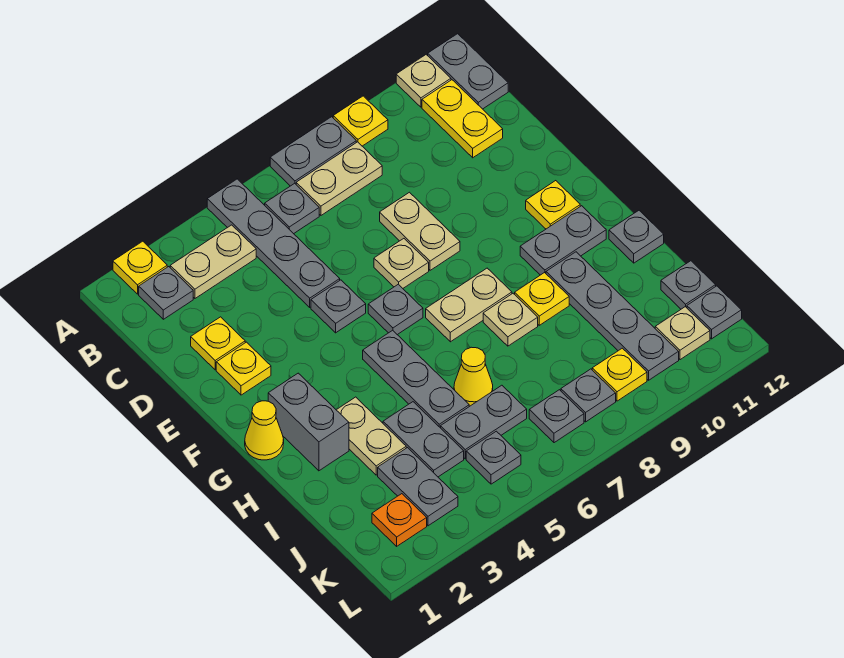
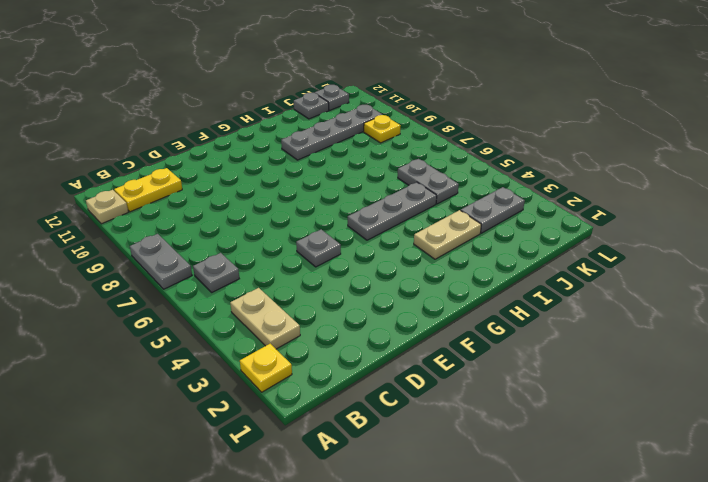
none -> grey 1x4 plate [207,179,340,307]
none -> yellow 1x1 plate [333,96,388,146]
none -> grey 1x2 plate [428,34,508,109]
none -> grey 1x1 plate [139,267,193,319]

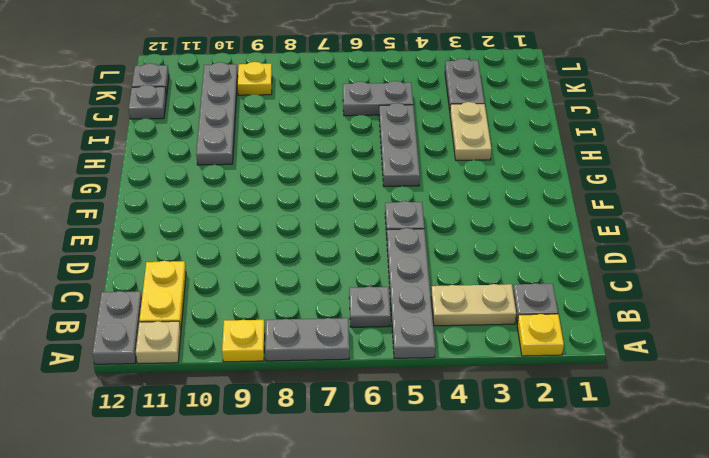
none -> tan 1x2 plate [296,142,382,215]
none -> yellow 1x1 plate [191,317,245,370]
none -> tan 1x2 plate [380,192,460,270]
none -> yellow 1x1 plate [216,342,271,395]

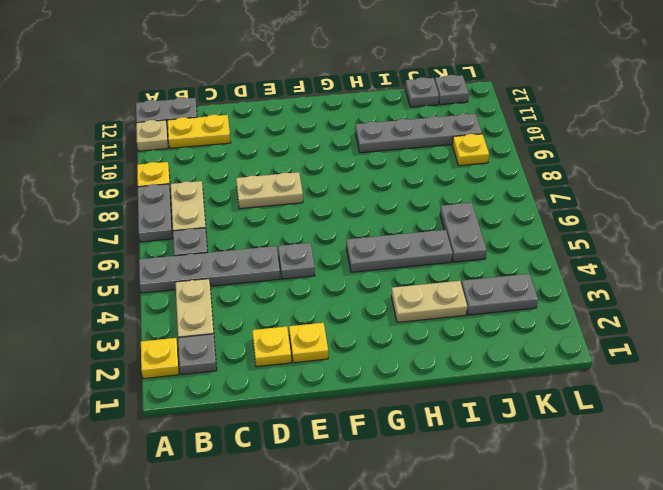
none -> tan 1x1 plate [374,239,429,288]
none -> grey 1x1 plate [368,284,423,335]
none -> yellow 1x1 plate [526,181,580,229]
none -> yellow 1x1 cone [245,401,284,460]

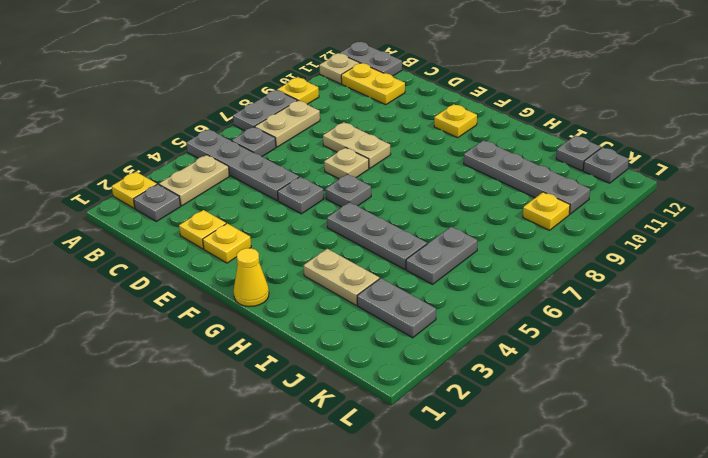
none -> grey 1x2 brick [268,373,349,471]
none -> tan 1x2 plate [426,268,512,342]
none -> grey 1x2 plate [520,206,606,275]
none -> tan 1x1 plate [483,294,538,346]

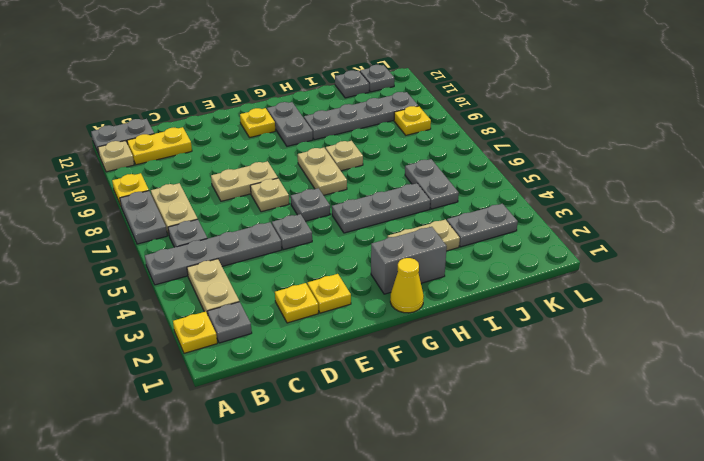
none -> yellow 1x1 plate [515,273,569,325]
none -> grey 1x1 plate [609,211,664,263]
none -> grey 1x2 plate [383,402,464,477]
none -> yellow 1x1 cone [454,347,493,406]

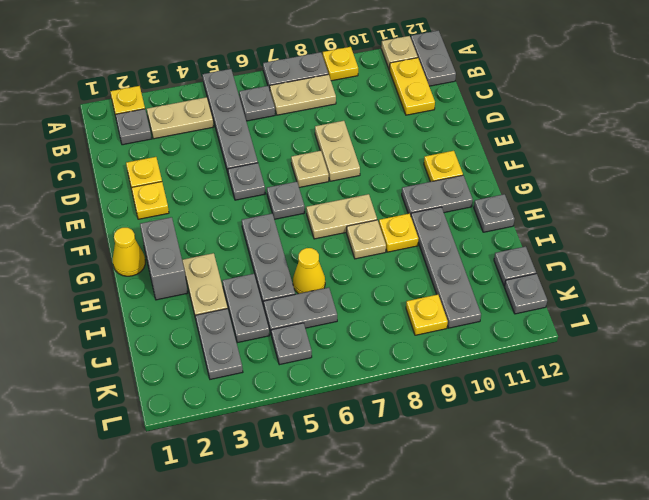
none -> orange 1x1 plate [372,494,427,546]
none -> grey 1x1 plate [529,390,584,443]
none -> grey 1x1 plate [561,369,616,422]
none -> tan 1x1 plate [655,307,710,360]

